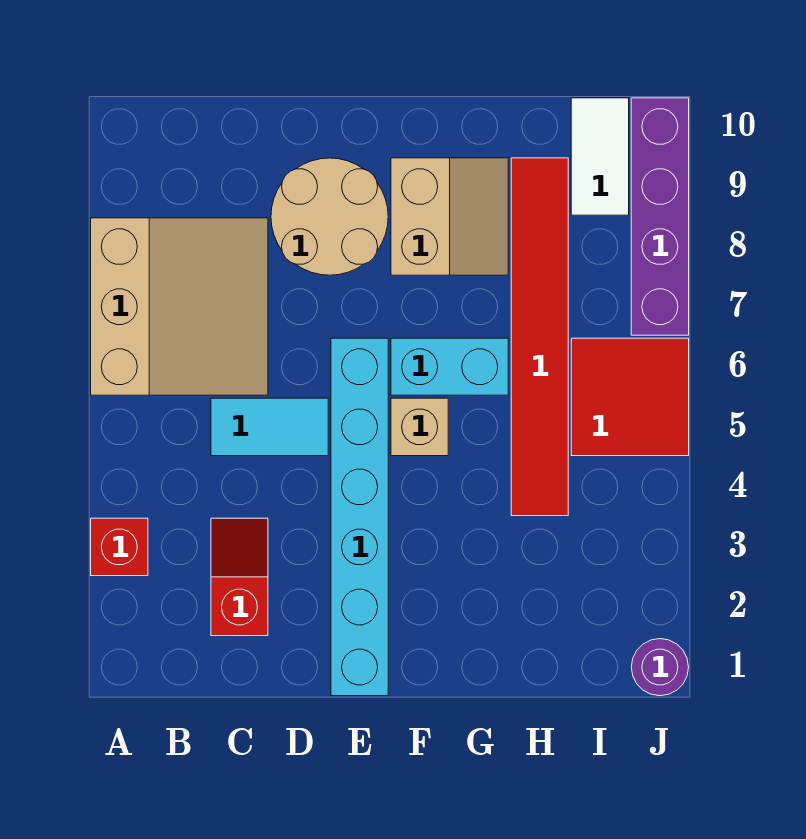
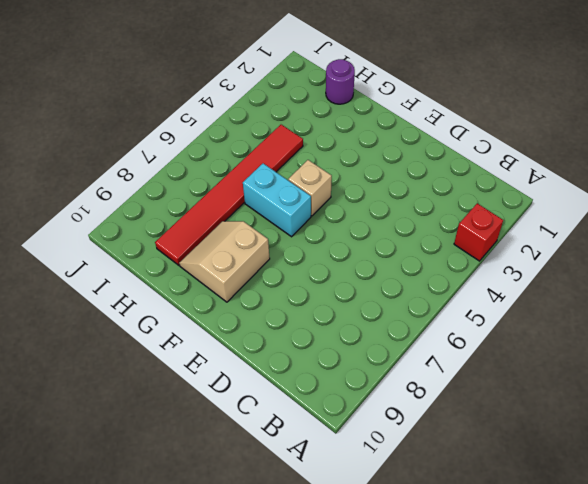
purple 1x1 round brick [326,59,355,104] -> purple 1x1 round brick moved to [631,639,689,696]
none -> tan 3x3 slope [91,218,268,395]
none -> red 1x2 slope [211,518,268,636]
none -> cyan 1x2 tile [211,398,328,456]

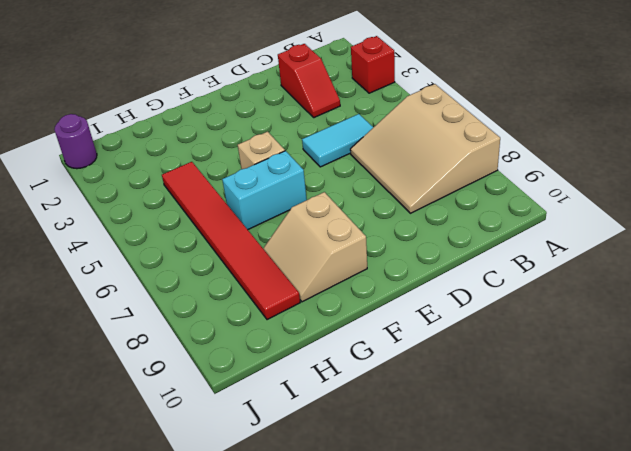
none -> tan 2x2 round brick [271,158,388,275]
none -> cyan 1x6 brick [331,338,388,696]
none -> red 2x2 tile [571,338,689,456]

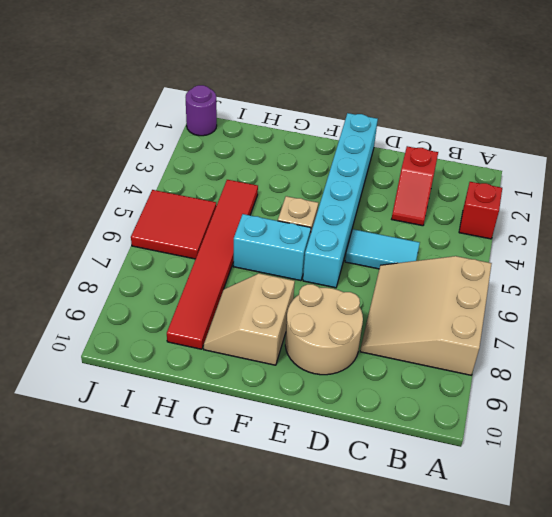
none -> white 1x2 tile [571,98,629,215]
none -> purple 1x4 brick [631,98,689,335]

